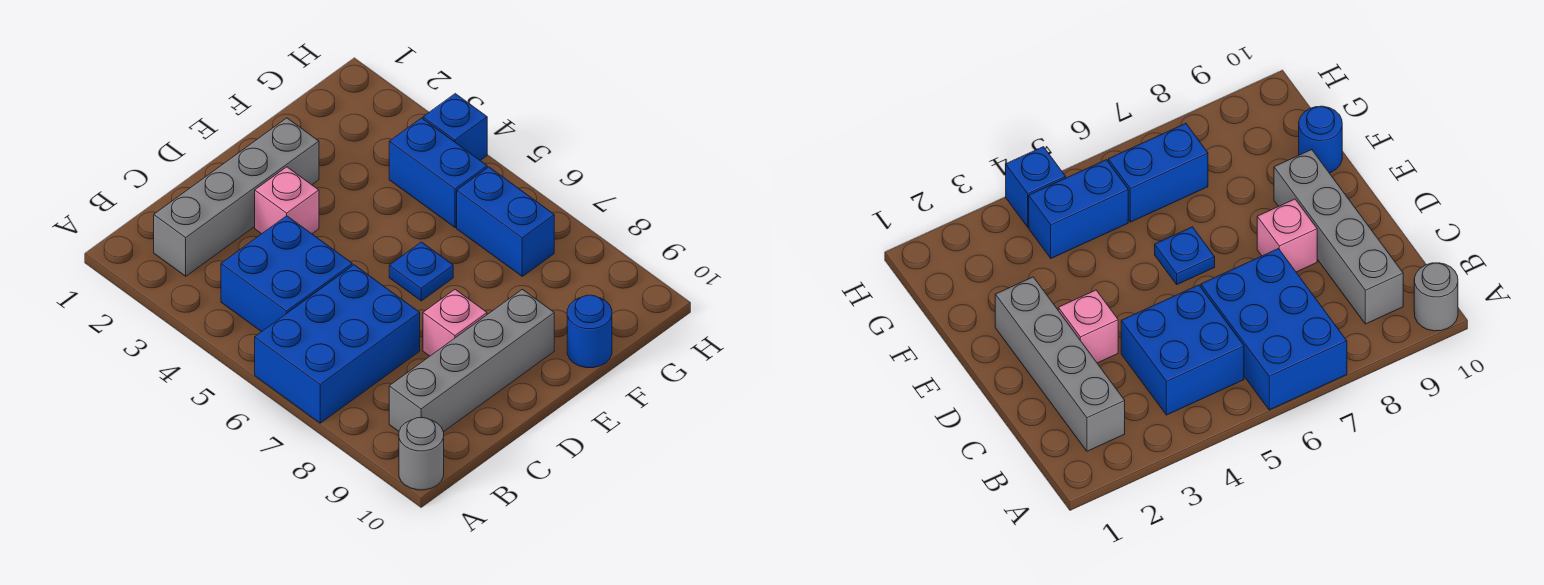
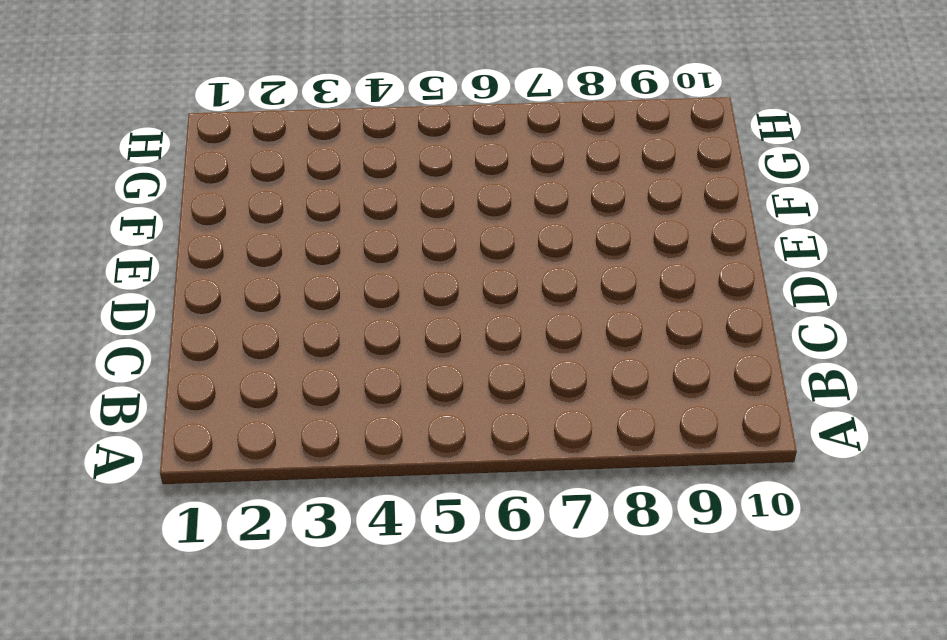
none -> blue 2x3 brick [255,265,420,423]
none -> grey 1x1 round brick [399,418,444,490]
none -> grey 1x4 brick [154,118,319,276]

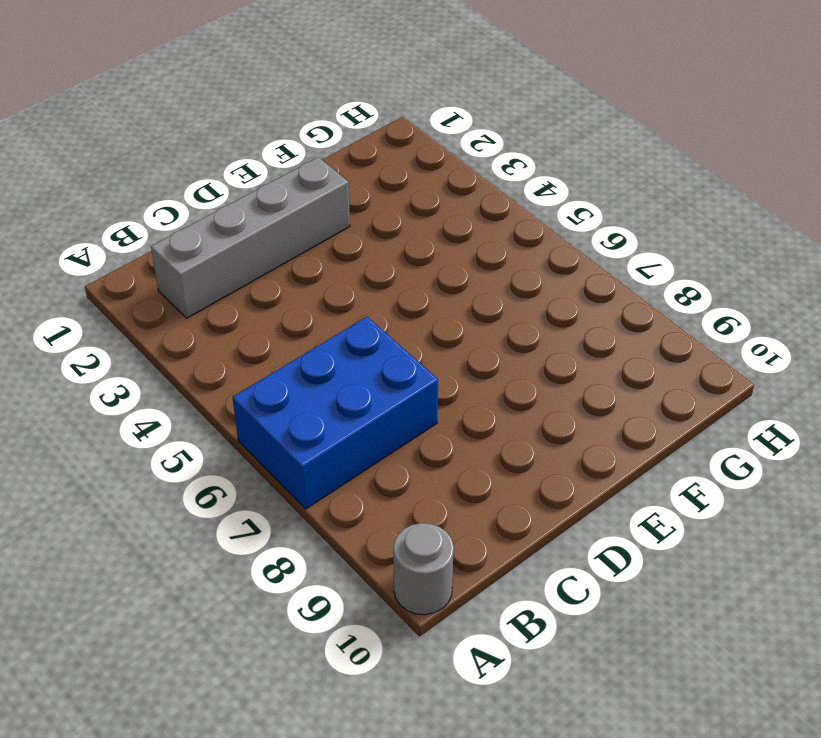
none -> blue 2x2 brick [221,216,352,332]
none -> grey 1x4 brick [389,289,554,432]
none -> pink 1x1 brick [255,167,319,234]

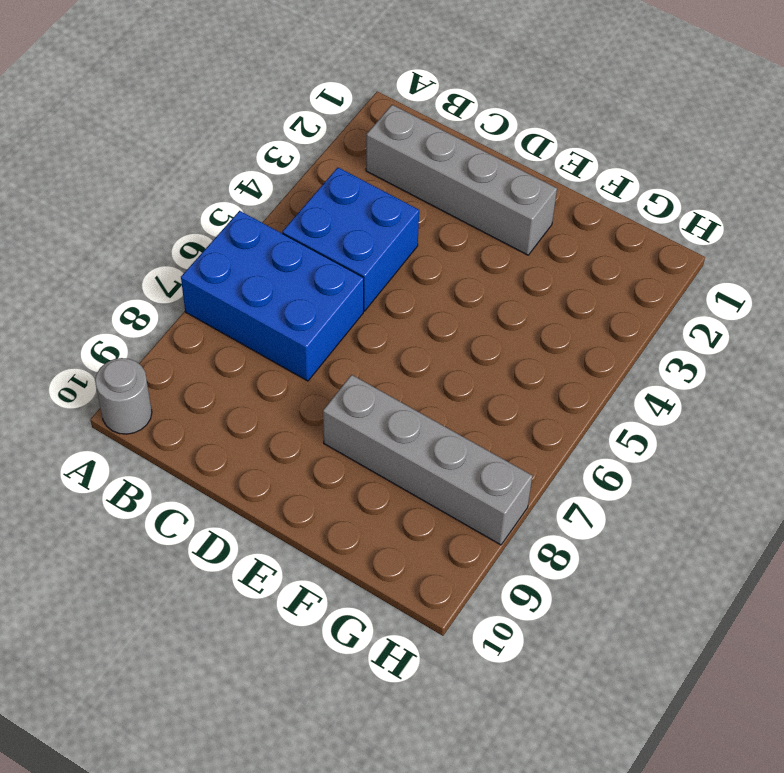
grey 1x4 brick [323,375,532,545] -> grey 1x4 brick moved to [389,289,554,432]
none -> pink 1x1 brick [255,167,319,234]
none -> pink 1x1 brick [423,289,487,356]
none -> blue 1x1 plate [389,242,453,301]

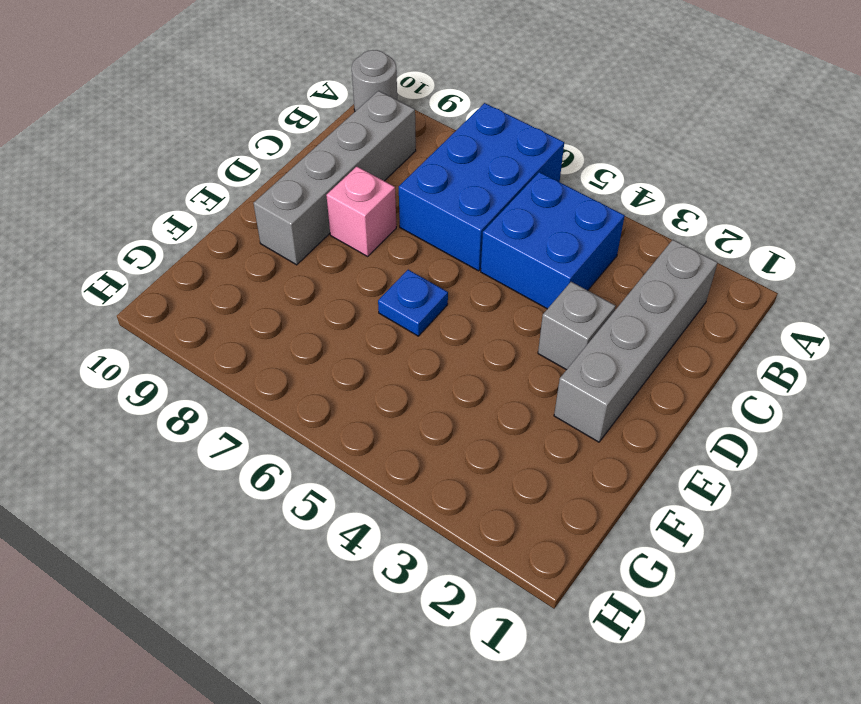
grey 1x1 brick [538,282,616,370] -> pink 1x1 brick [255,167,319,234]
none -> blue 1x1 round brick [567,295,612,368]
none -> blue 1x2 brick [389,118,487,228]
none -> blue 1x2 brick [457,167,554,276]

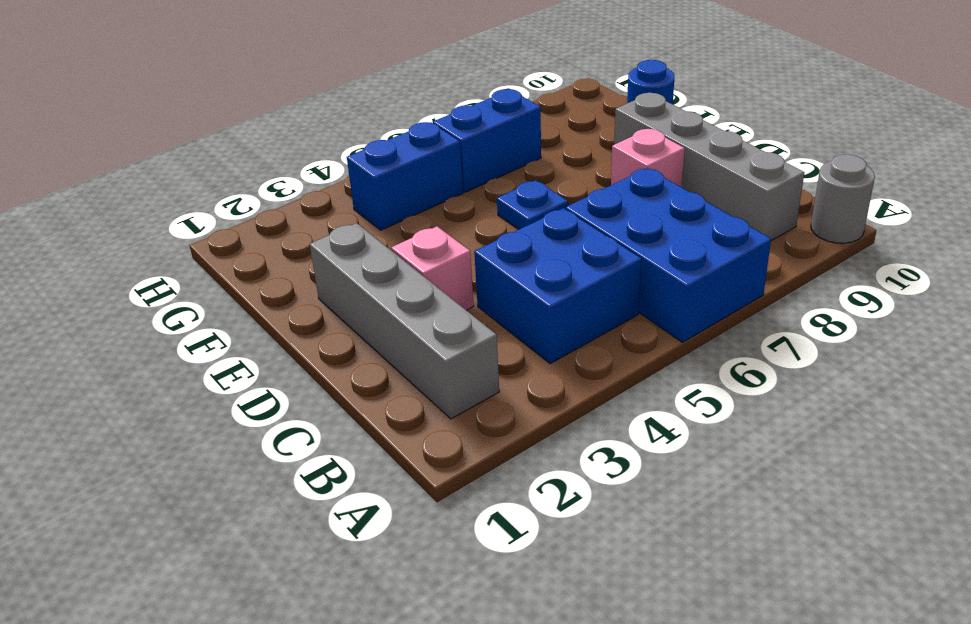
none -> blue 1x1 brick [423,94,487,161]

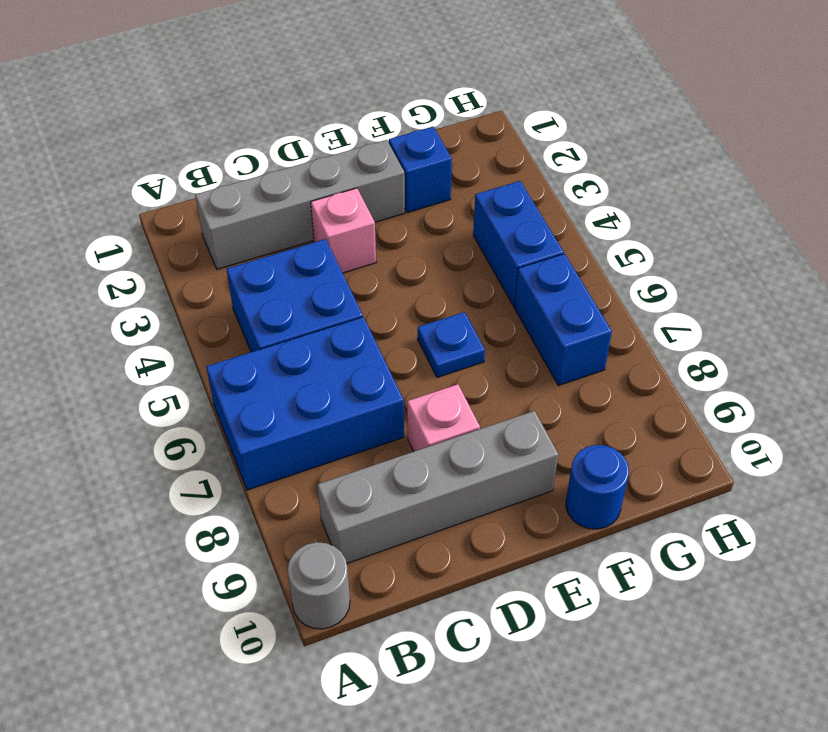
blue 1x1 brick [389,127,452,213] -> blue 1x1 brick moved to [423,94,487,161]

